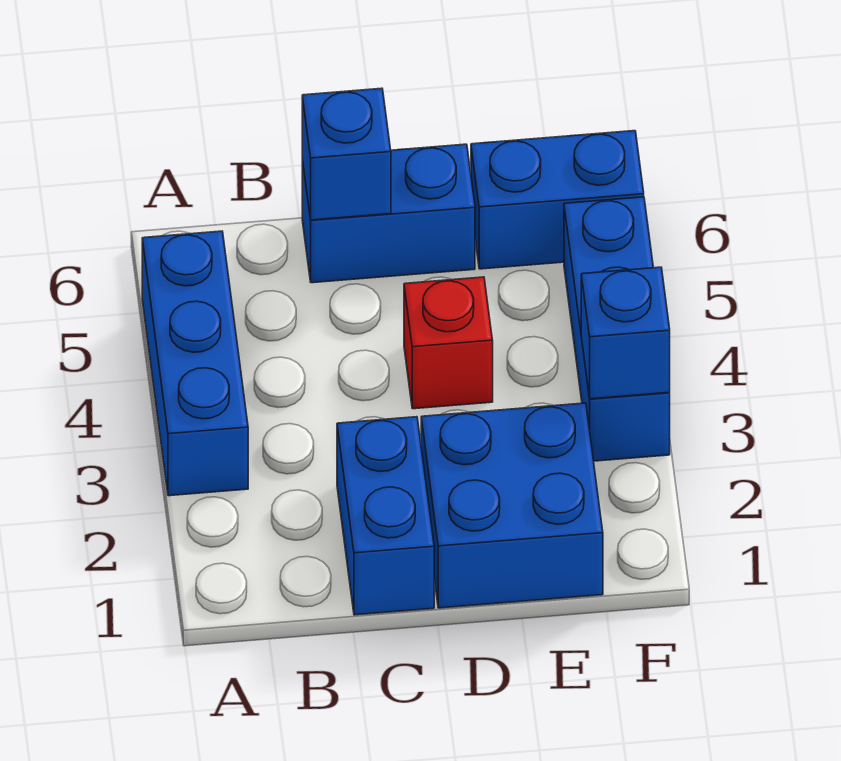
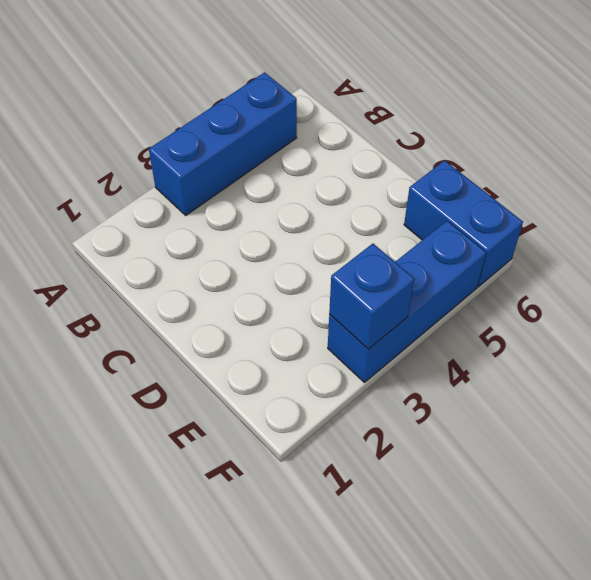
none -> blue 1x2 brick [337,417,434,615]
none -> blue 1x2 brick [302,144,475,283]

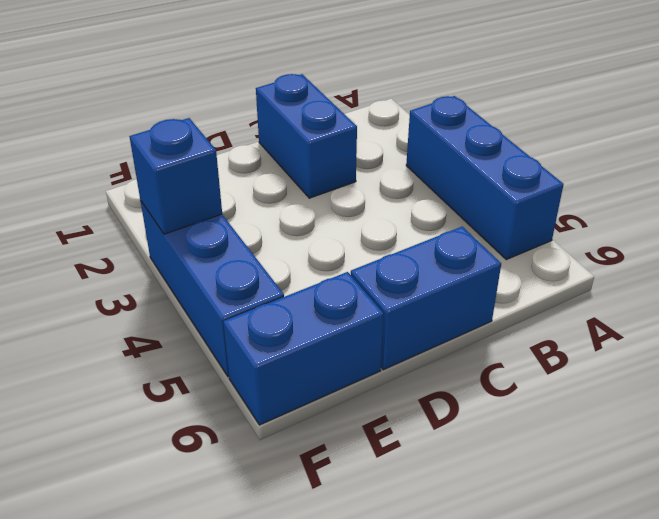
none -> blue 2x2 brick [421,403,603,608]
none -> red 1x1 brick [404,277,493,409]

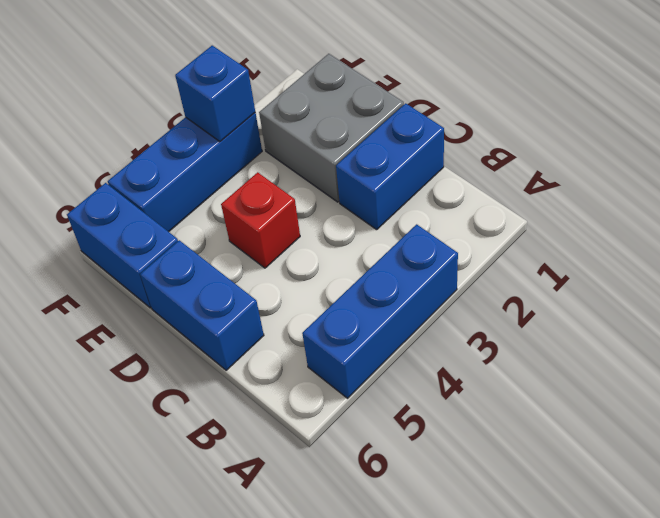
grey 2x2 brick [259,54,404,202] -> blue 2x2 brick [421,403,603,608]
none -> blue 1x1 brick [302,88,391,220]

